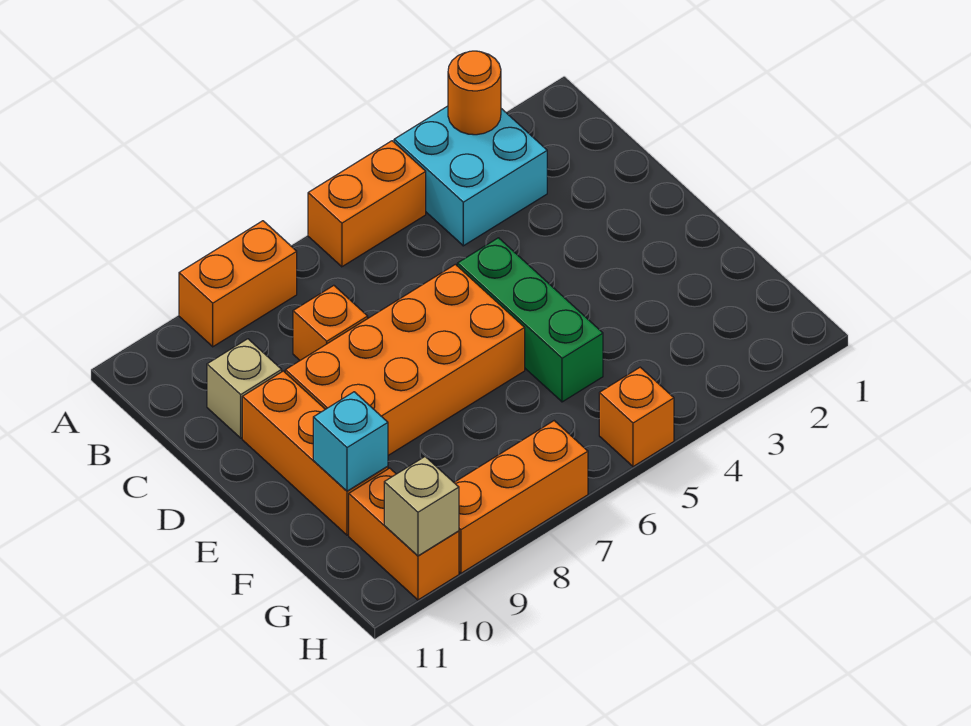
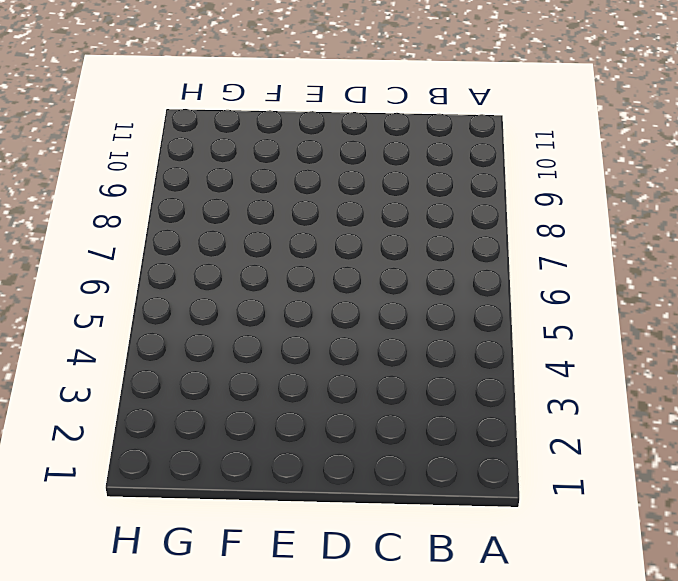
none -> cyan 2x2 brick [394,106,547,246]
none -> orange 1x2 brick [308,141,426,267]
none -> orange 1x2 brick [179,221,297,347]

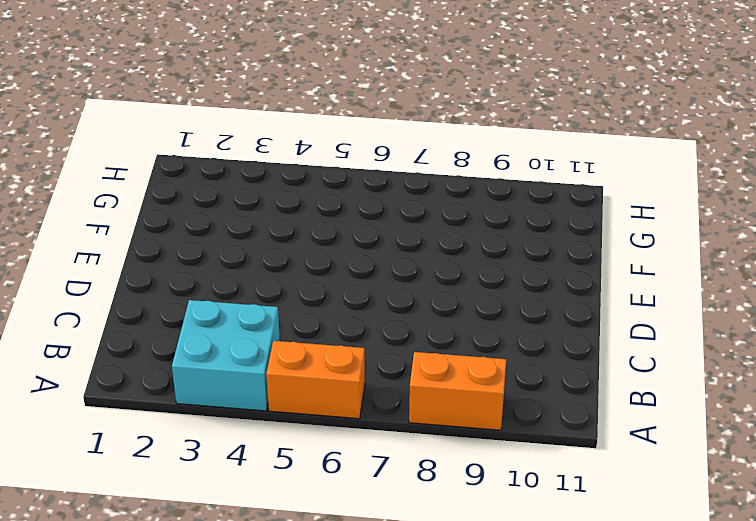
none -> orange 1x1 brick [293,285,368,360]
none -> tan 1x1 brick [207,339,282,438]
none -> green 1x3 brick [457,238,603,402]

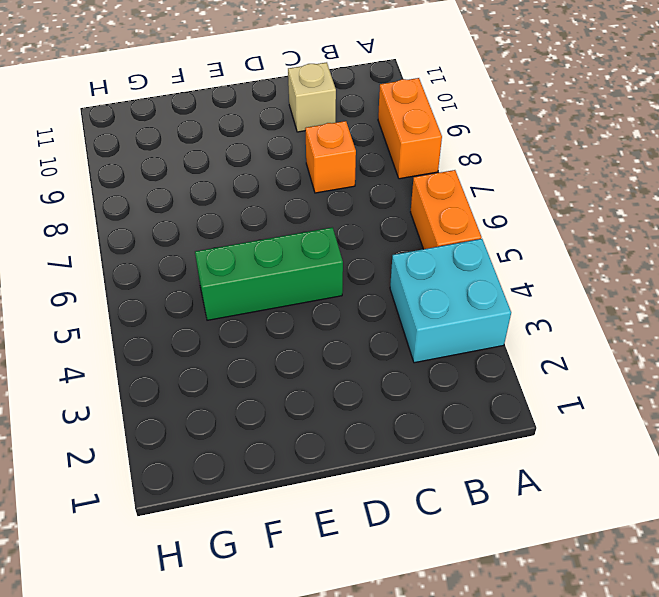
none -> orange 2x4 brick [285,264,525,455]
none -> orange 1x3 brick [242,371,388,535]
none -> orange 1x2 brick [349,468,459,600]

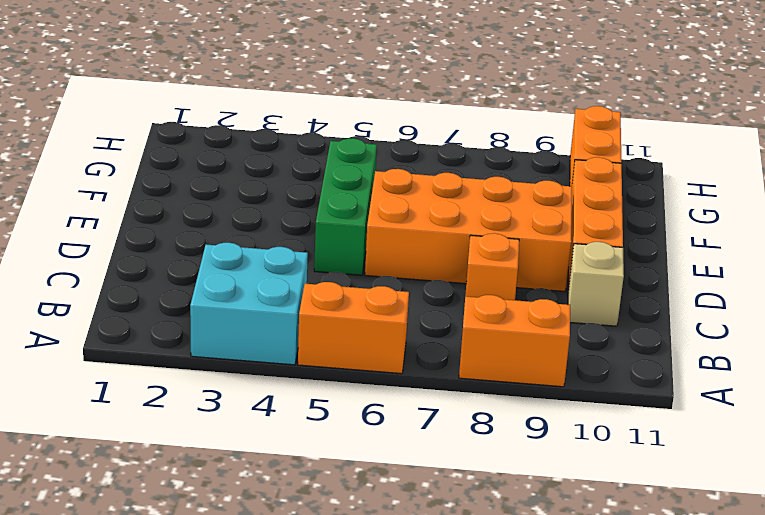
none -> orange 1x1 brick [599,367,674,467]
none -> orange 1x3 brick [454,421,588,573]
none -> orange 1x1 round brick [448,51,501,135]

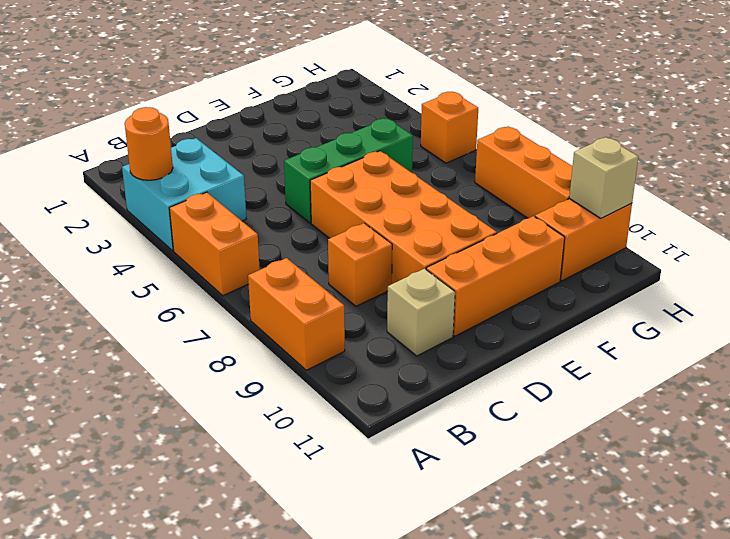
none -> cyan 1x1 brick [313,392,388,491]

